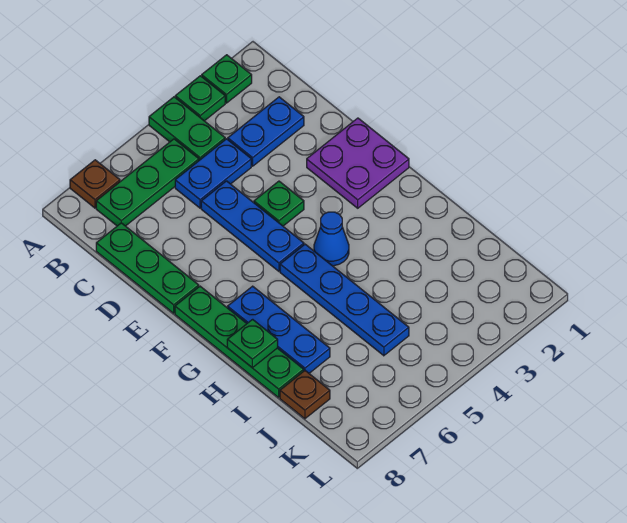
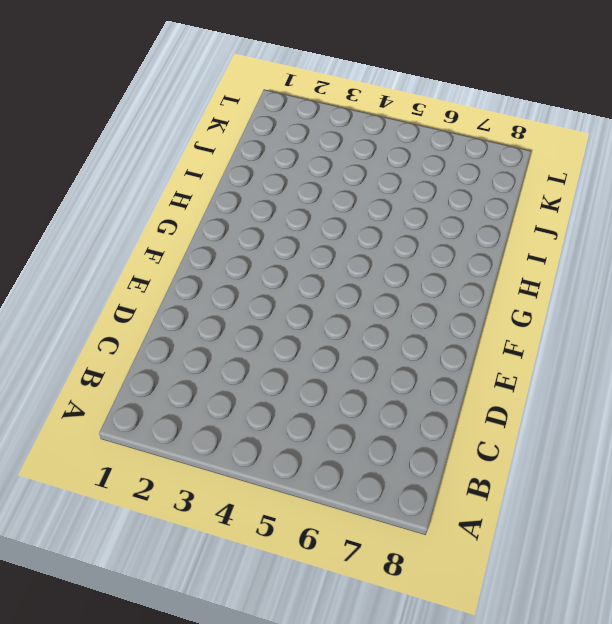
none -> green 1x1 plate [202,55,252,103]
none -> green 1x1 plate [175,76,225,121]
none -> green 1x2 plate [149,97,225,160]

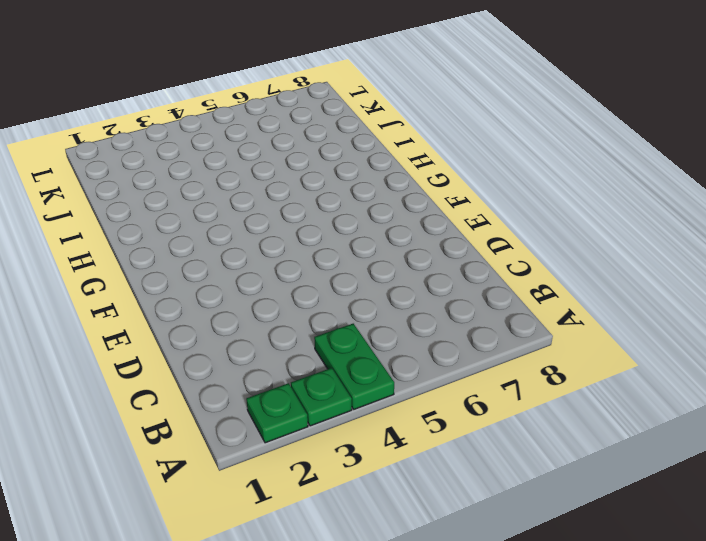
none -> brown 1x1 plate [70,160,120,208]
none -> green 1x3 plate [96,139,199,226]
none -> blue 1x2 plate [228,97,304,166]

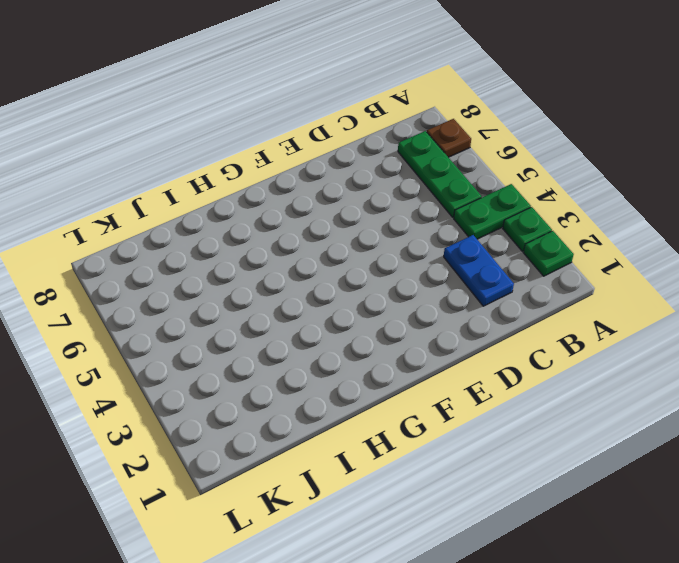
none -> blue 1x2 plate [175,139,251,208]
none -> green 1x3 plate [96,223,199,313]
none -> blue 1x3 plate [201,181,304,271]

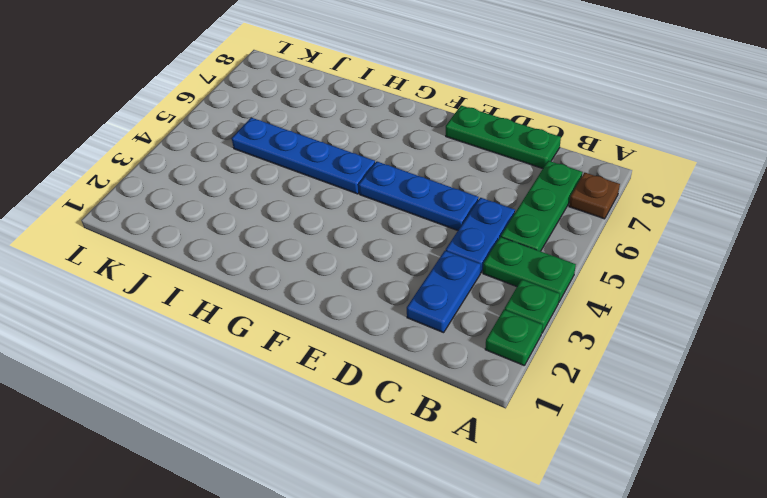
none -> purple 2x2 plate [307,118,409,208]
none -> green 1x1 plate [254,181,304,226]
none -> green 1x4 plate [175,286,304,397]

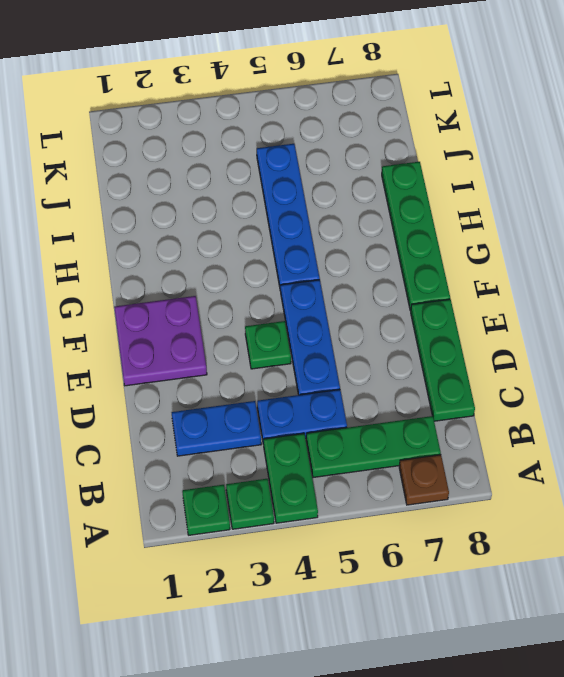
none -> blue 1x1 cone [314,212,349,266]
none -> blue 1x3 plate [228,286,330,373]
none -> brown 1x1 plate [280,371,330,419]

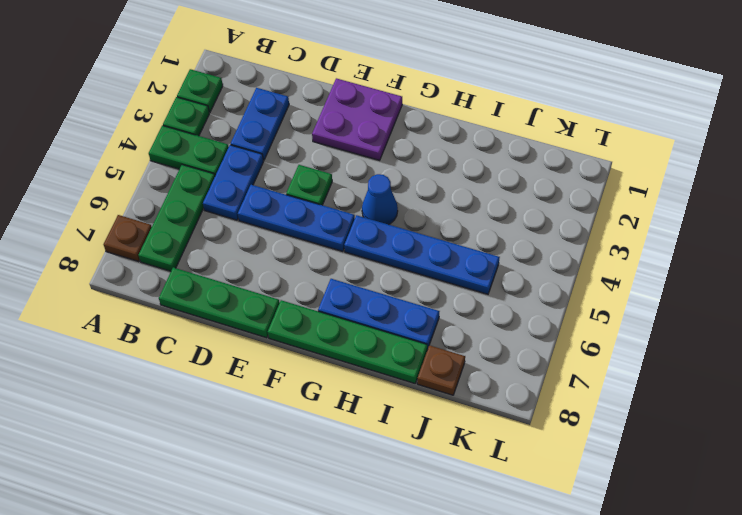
none -> green 1x1 plate [227,319,278,368]

